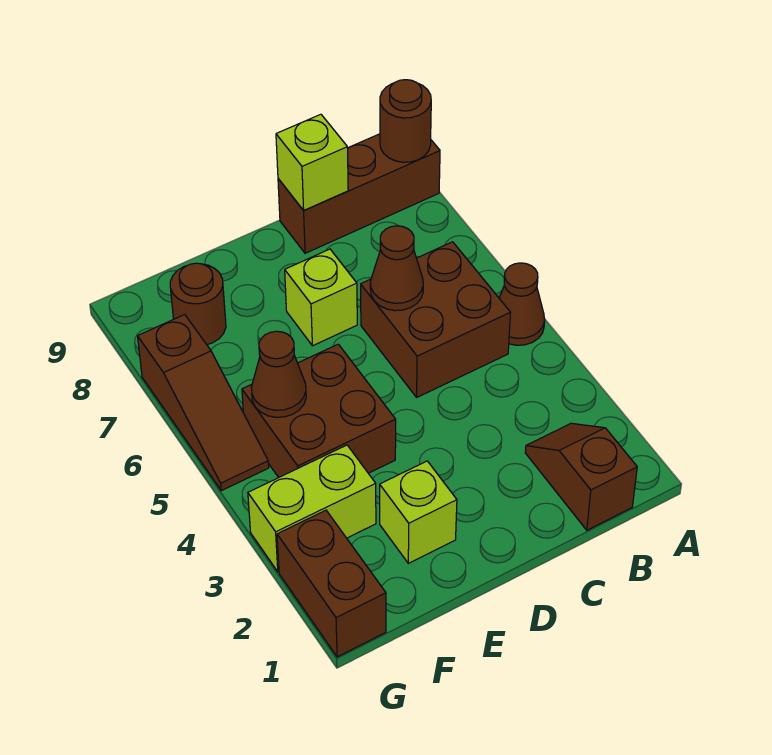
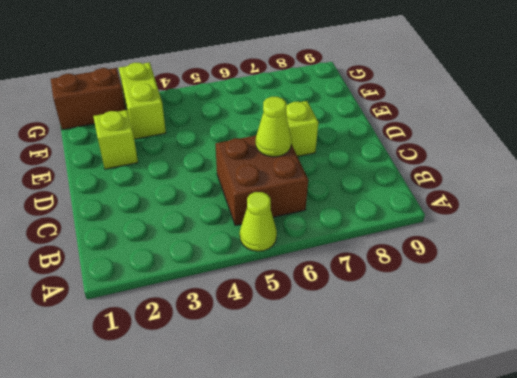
lime 1x1 cone [240,192,277,251] -> brown 1x1 cone [499,263,545,345]
lime 1x1 cone [256,97,291,157] -> brown 1x1 cone [370,226,423,311]
none -> brown 1x3 brick [278,134,440,253]
none -> brown 1x2 slope [525,423,637,530]
none -> brown 2x2 brick [242,344,396,477]

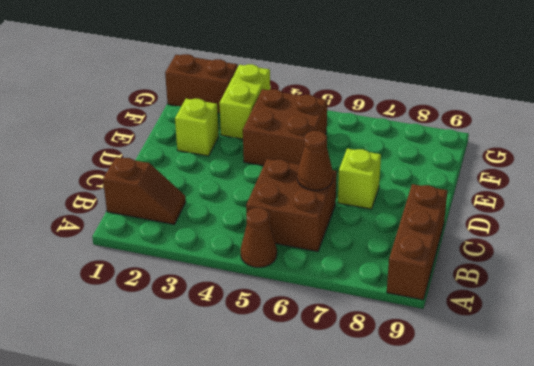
none -> brown 1x1 round brick [170,263,226,345]
none -> brown 1x3 slope [138,315,269,491]
none -> brown 1x1 round brick [380,80,431,162]

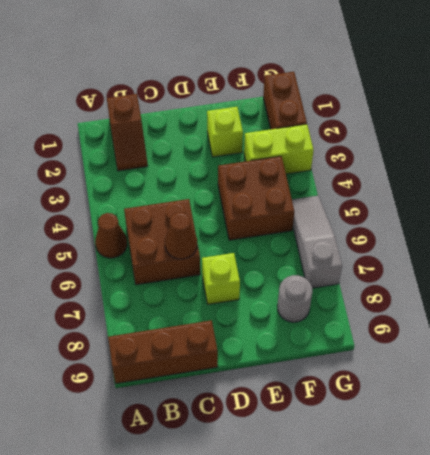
grey 1x1 round brick [277,275,312,322] -> brown 1x1 round brick [170,263,226,345]
grey 1x3 slope [292,196,342,288] -> brown 1x3 slope [138,315,269,491]
none -> brown 1x1 round brick [380,80,431,162]
none -> lime 1x1 brick [276,114,348,210]
none -> brown 1x1 cone [251,331,306,417]

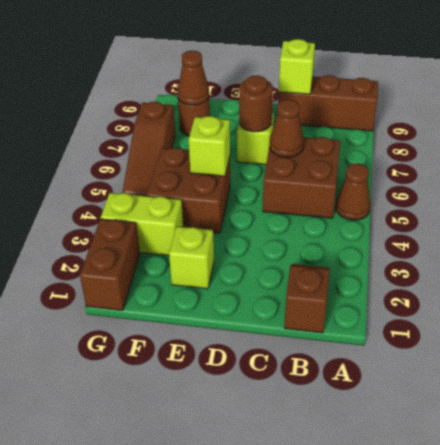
brown 1x1 round brick [239,75,273,132] -> brown 1x1 round brick moved to [380,80,431,162]
lime 1x1 brick [189,116,230,176] -> none
brown 1x1 cone [178,51,209,105] -> brown 1x1 cone moved to [251,331,306,417]

